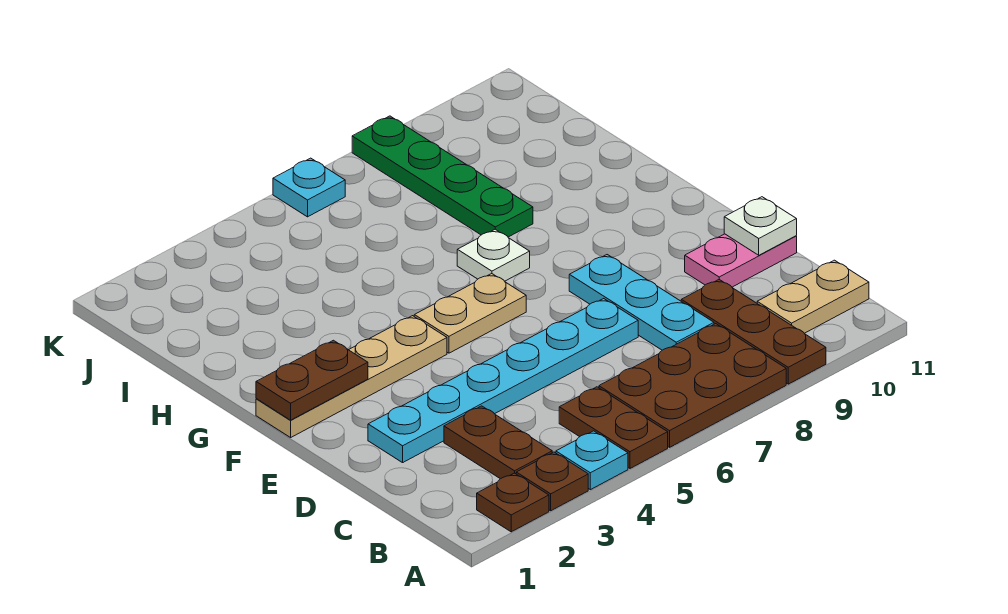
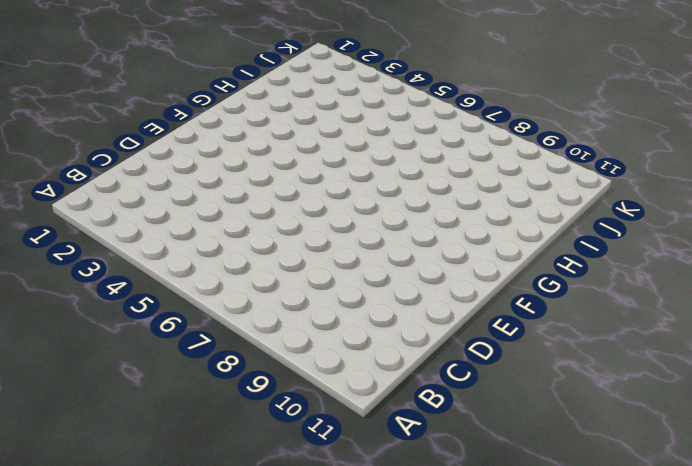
none -> brown 1x1 plate [477,473,549,532]
none -> brown 1x1 plate [516,452,588,511]
none -> cyan 1x1 plate [556,431,628,490]

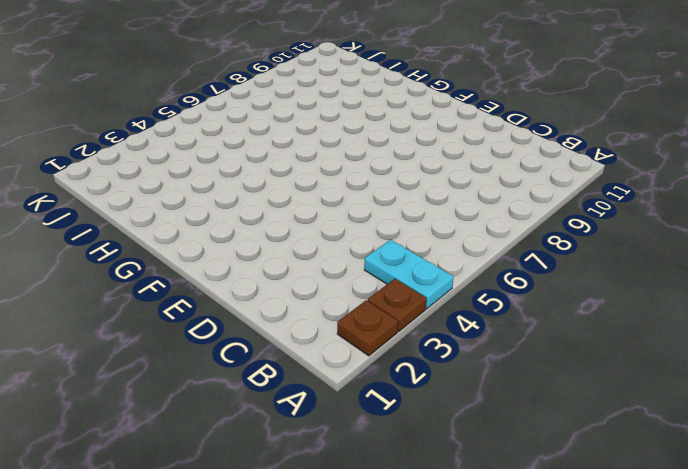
cyan 1x2 plate [364,240,453,309] -> cyan 1x1 plate [556,431,628,490]
none -> brown 1x2 plate [559,387,668,468]
none -> brown 2x3 plate [599,324,786,447]
none -> brown 1x3 plate [681,280,826,384]

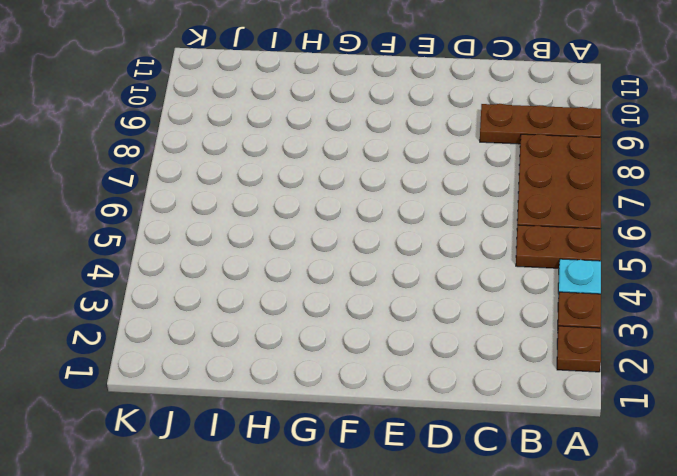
none -> brown 1x2 plate [444,406,552,479]
none -> tan 1x2 plate [757,260,869,333]
none -> cyan 1x3 plate [569,255,714,350]

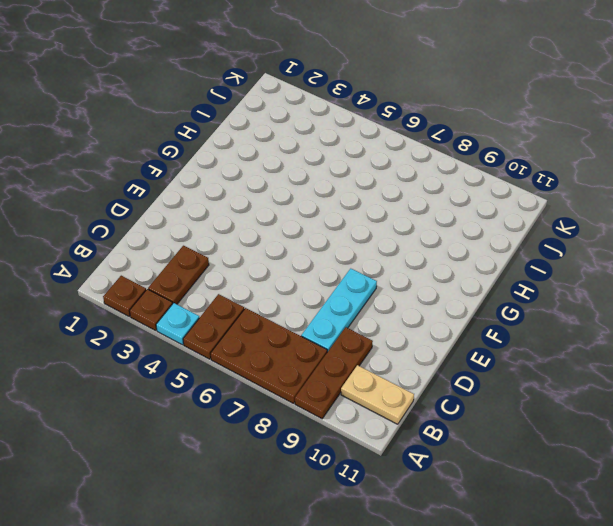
none -> cyan 1x6 plate [368,299,638,463]
none -> pink 1x2 plate [685,234,797,287]
none -> tan 1x4 plate [256,316,447,437]

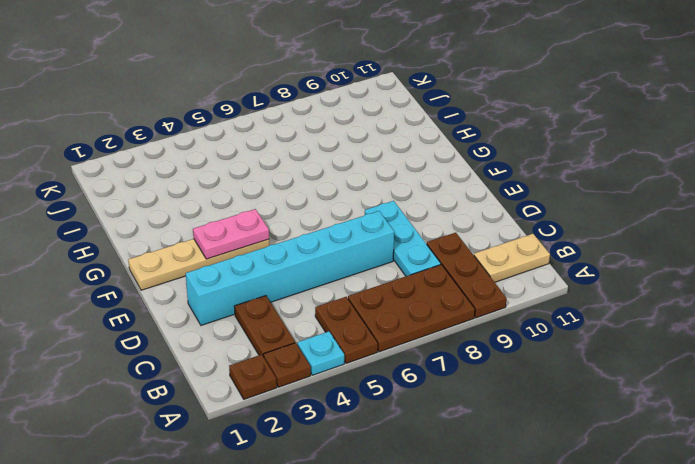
cyan 1x6 brick [186,211,394,325] -> cyan 1x6 plate [368,299,638,463]
pink 1x2 plate [193,209,269,259] -> pink 1x2 plate moved to [685,234,797,287]
none -> tan 1x2 plate [414,274,526,353]
none -> white 1x1 plate [457,229,530,281]
none -> green 1x4 plate [352,116,533,237]

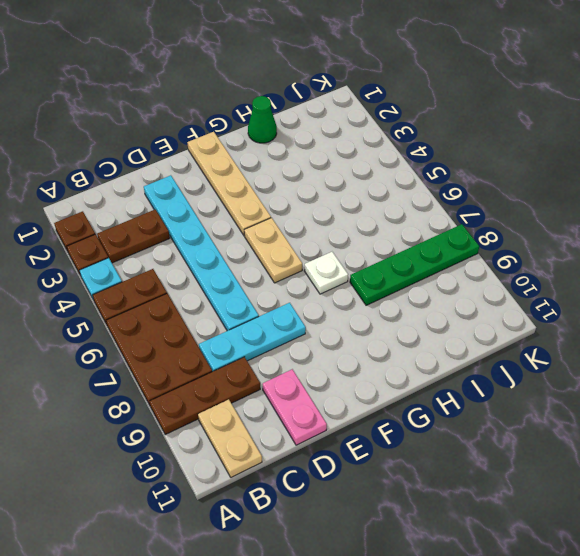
green 1x1 cone [248,96,277,143] -> none
none -> cyan 1x1 plate [273,158,345,217]
none -> white 1x1 plate [724,197,797,255]
none -> brown 1x2 plate [256,340,368,420]

